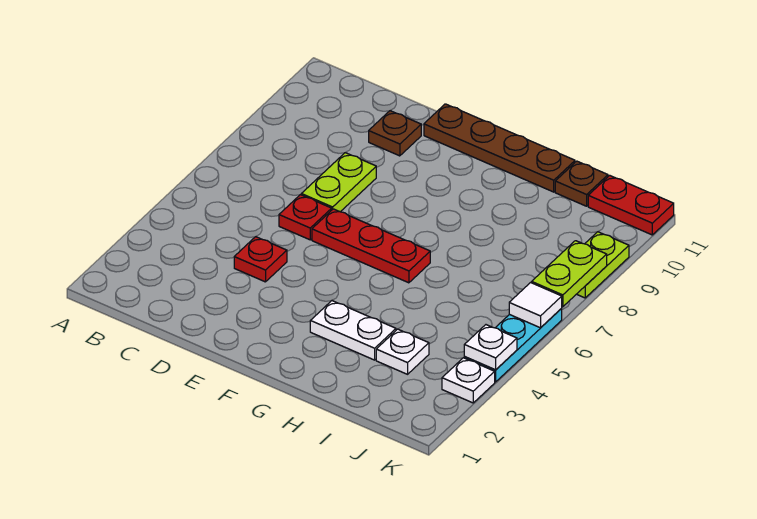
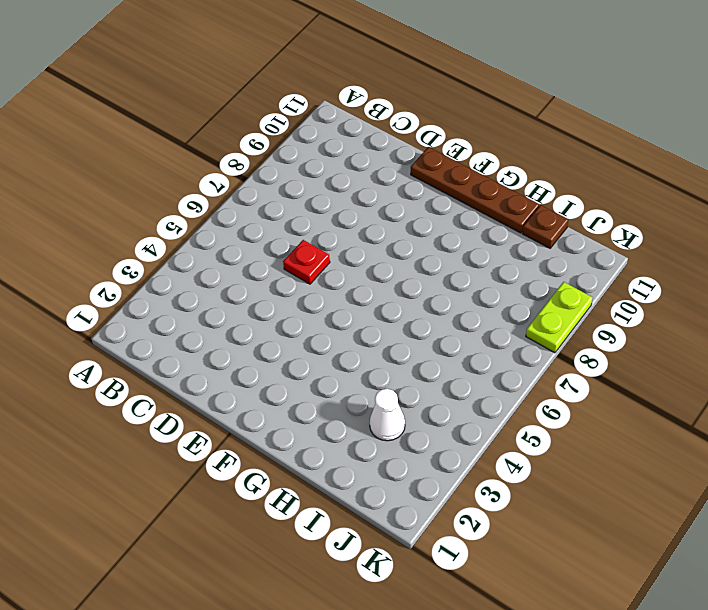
white 1x1 cone [370,389,405,441] -> white 1x1 plate [376,329,429,374]
none -> red 1x1 plate [234,237,287,282]
none -> lime 1x2 plate [301,153,376,212]
none -> brown 1x1 plate [369,111,421,156]

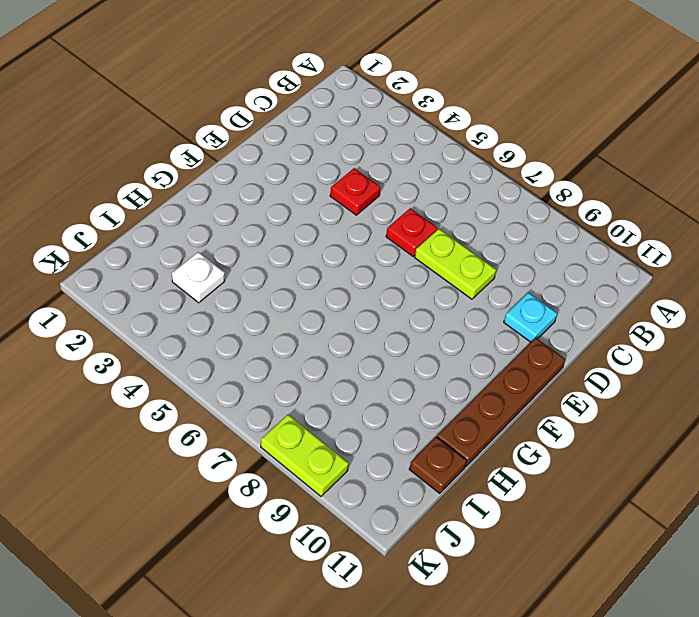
cyan 1x1 plate [504,292,557,342] -> brown 1x1 plate [369,111,421,156]
none -> red 1x3 plate [312,209,430,283]
none -> white 1x2 plate [310,301,396,360]
none -> red 1x2 plate [588,175,674,235]

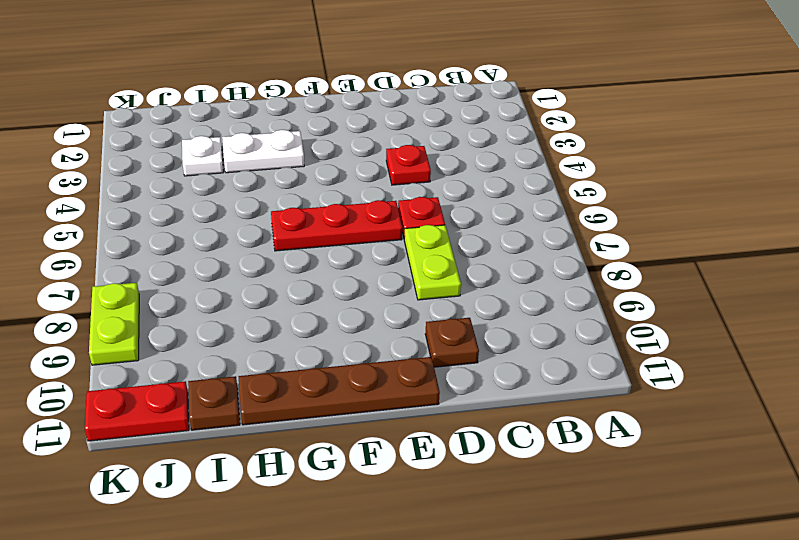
none -> white 1x1 plate [442,358,495,403]
none -> cyan 1x3 plate [464,309,562,382]
none -> white 1x1 plate [464,325,517,370]

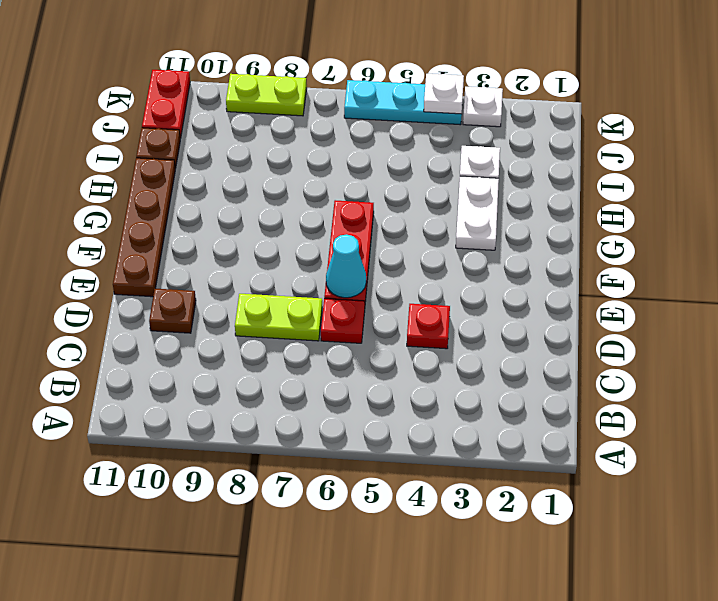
cyan 1x1 cone [326,234,366,298] -> none
none -> white 1x1 tile [509,283,562,328]
none -> lime 1x2 plate [532,241,607,307]

